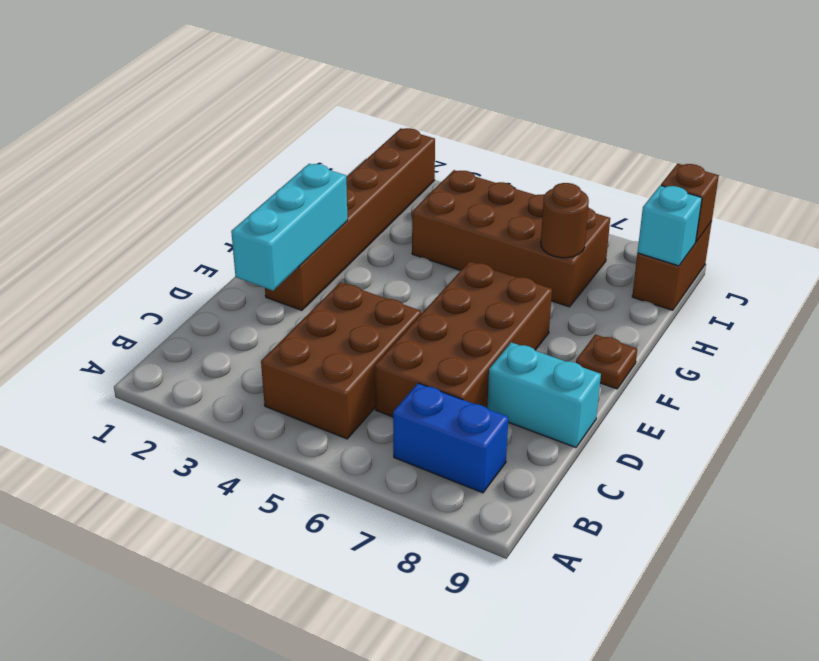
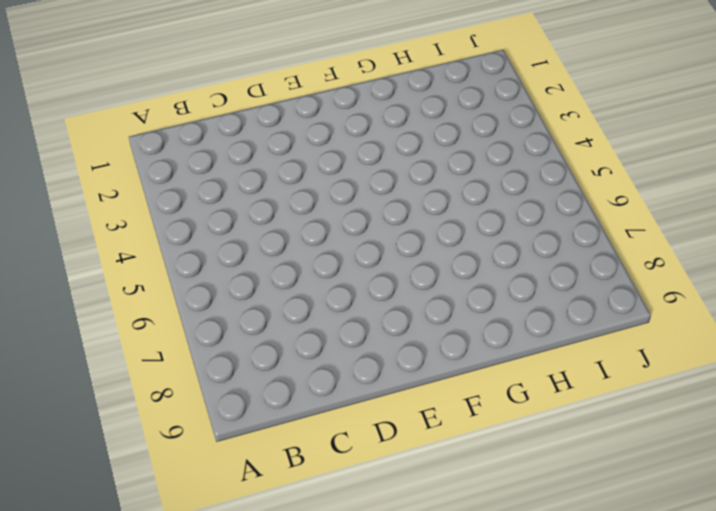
none -> brown 2x3 brick [261,283,421,439]
none -> blue 1x2 brick [393,383,508,493]
none -> brown 2x4 brick [375,262,552,417]

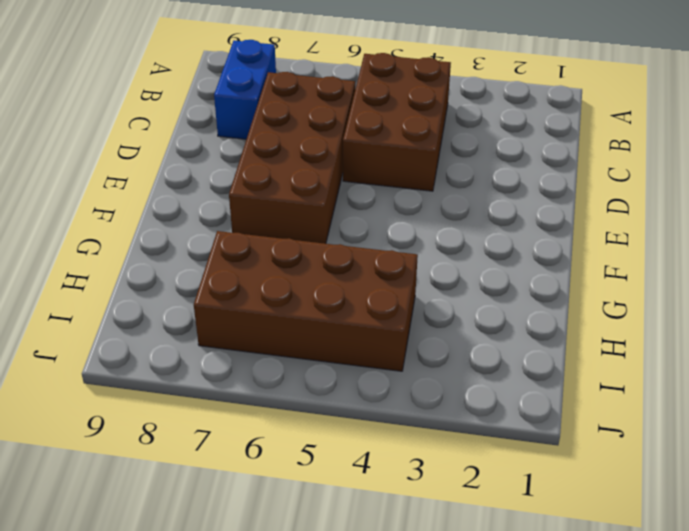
blue 1x2 brick [214,40,276,139] -> blue 1x2 brick turned to [393,383,508,493]
none -> cyan 1x2 brick [487,342,601,448]
none -> brown 1x6 brick [265,128,435,310]
none -> brown 1x1 plate [576,334,637,389]

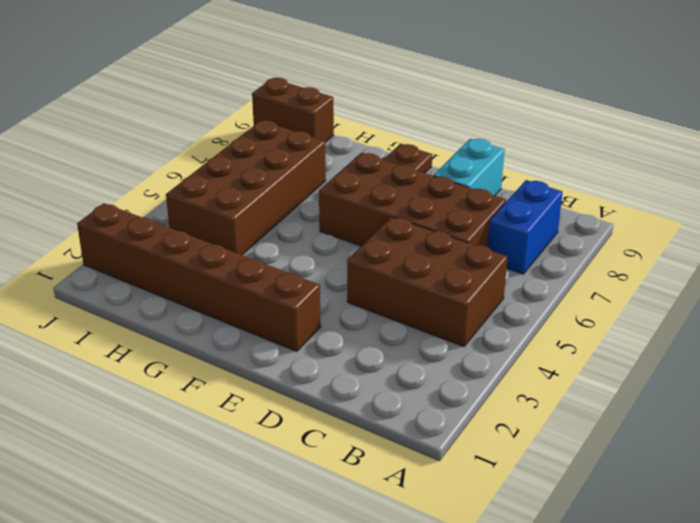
none -> cyan 1x3 brick [231,164,348,291]
none -> brown 1x1 round brick [541,183,589,258]
none -> cyan 1x1 brick [637,185,702,266]

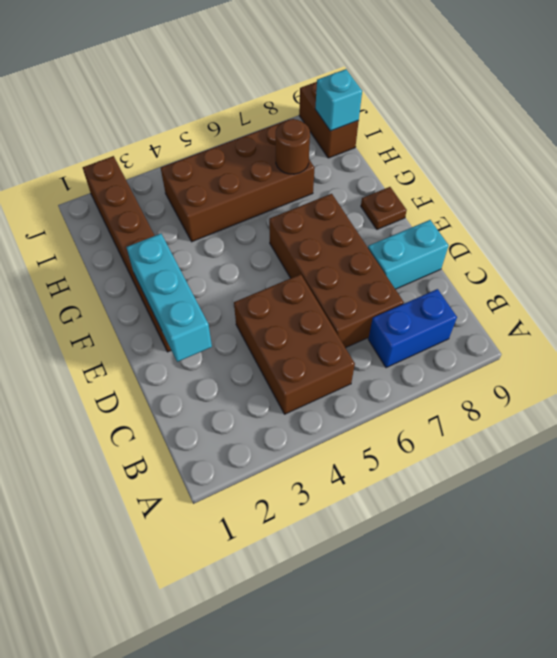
none -> brown 1x1 brick [661,164,719,242]

